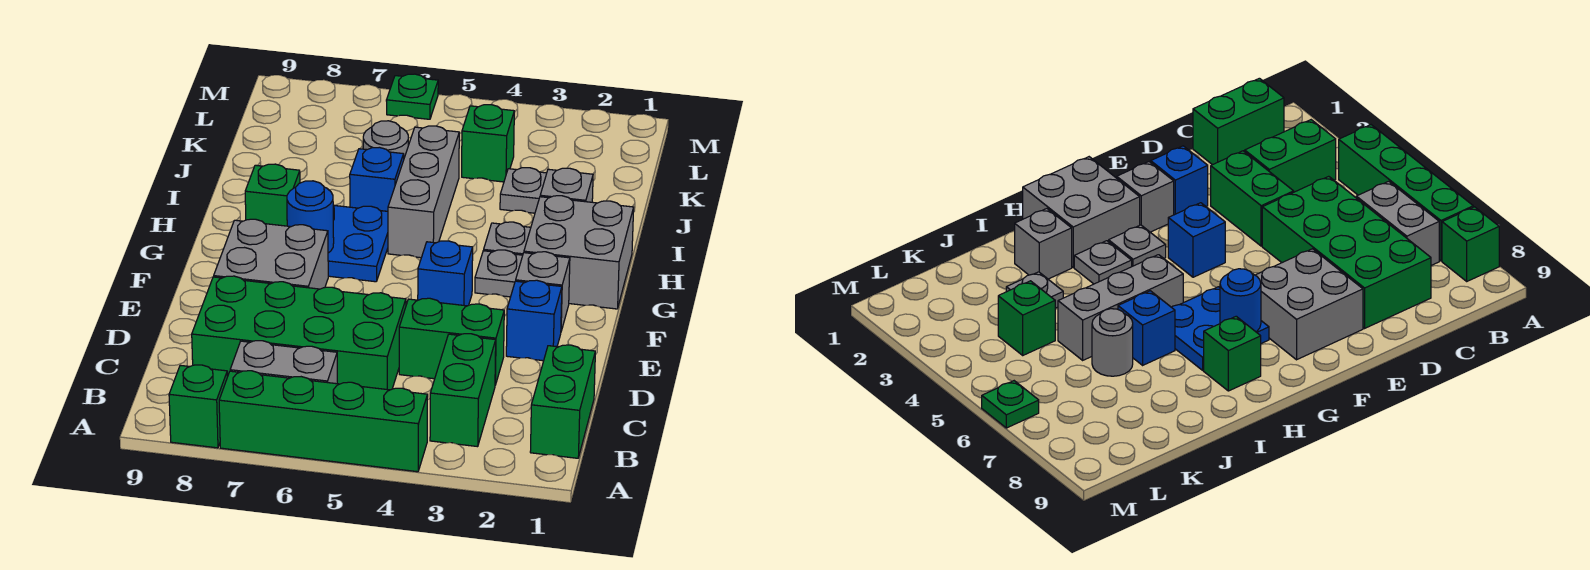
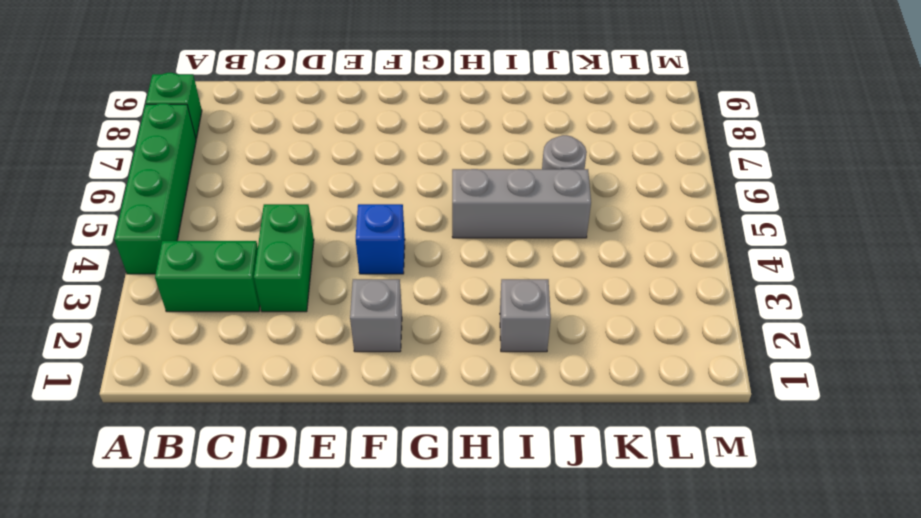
none -> green 1x2 brick [530,345,595,458]
none -> grey 1x2 brick [230,341,337,384]
none -> green 2x4 brick [192,276,406,390]

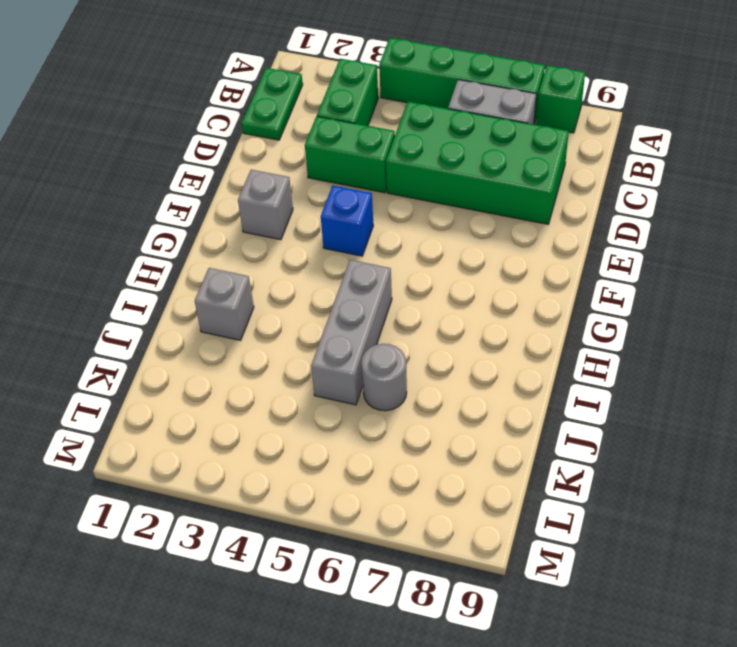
green 1x2 plate [242,68,303,140] -> green 1x2 brick [530,345,595,458]
none -> blue 1x1 brick [506,280,562,361]
none -> grey 2x2 brick [214,219,328,289]
none -> grey 2x2 brick [524,196,634,309]

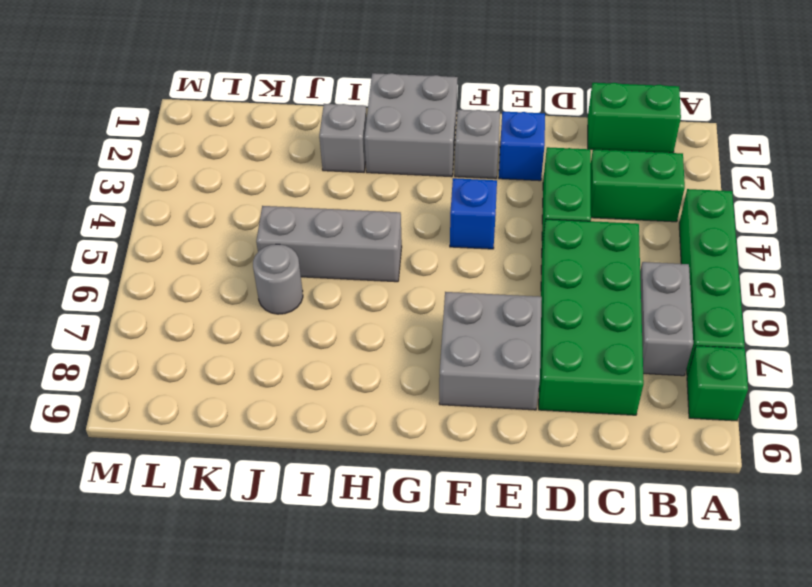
none -> grey 1x1 plate [475,250,523,297]
none -> blue 2x2 plate [328,205,388,282]
none -> grey 1x1 plate [484,222,531,255]

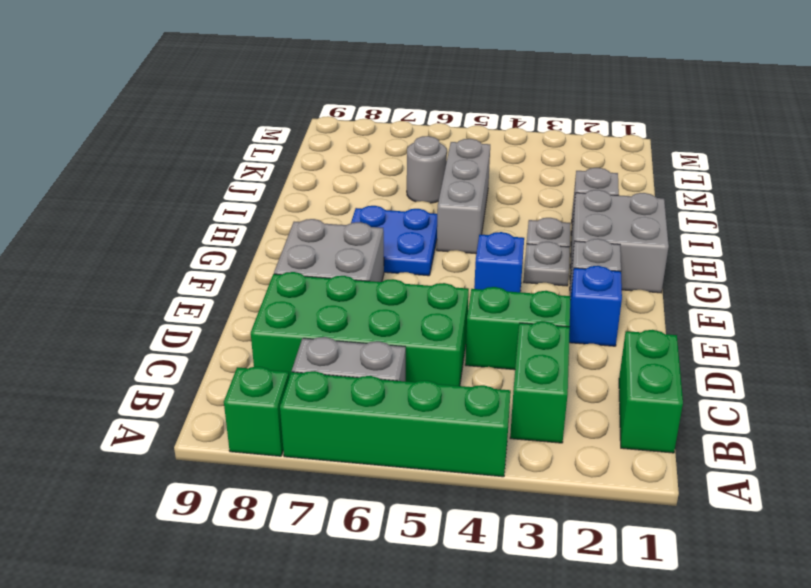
none -> green 1x1 brick [245,164,300,226]
none -> blue 1x1 brick [350,147,404,211]
none -> grey 1x1 plate [500,168,547,213]

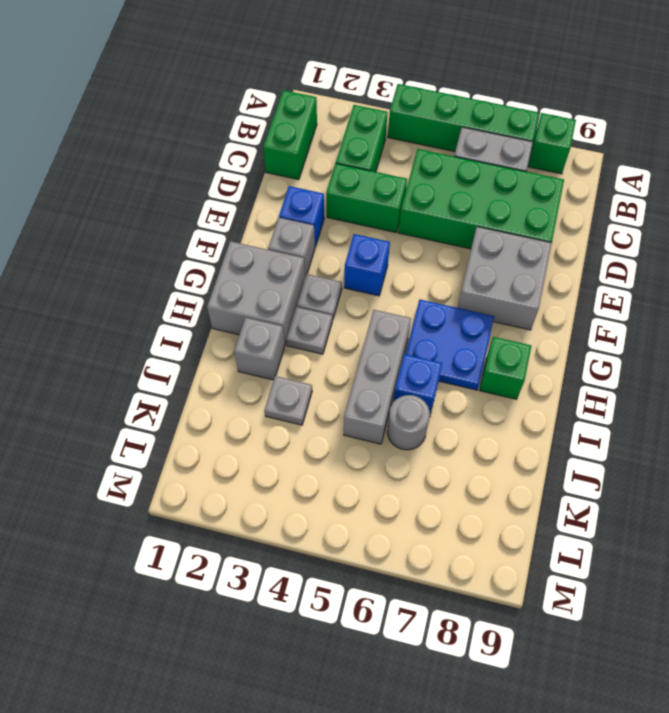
none -> green 1x1 brick [462,105,514,182]
none -> green 1x1 plate [386,74,438,119]
none -> blue 1x1 round brick [287,181,334,253]

